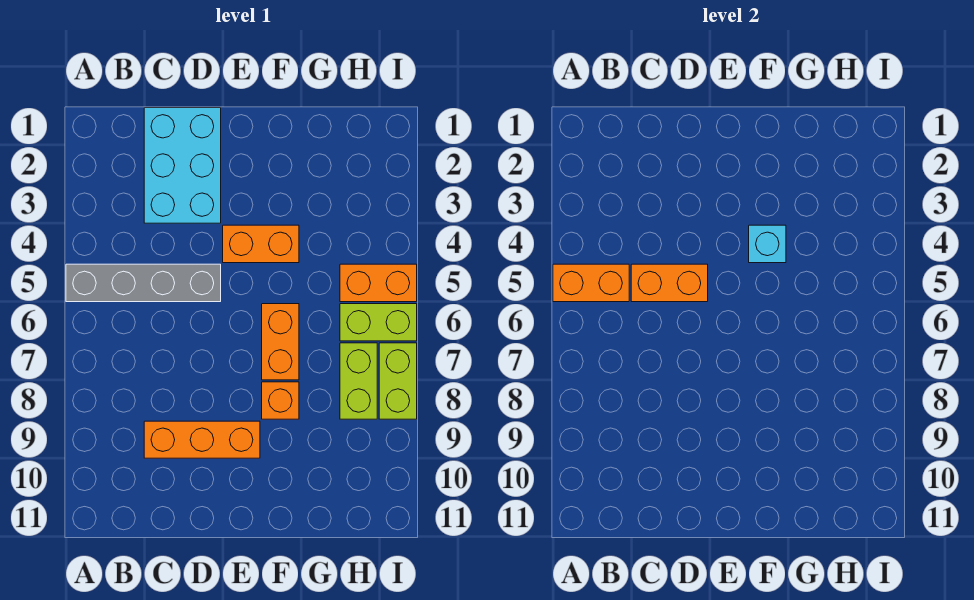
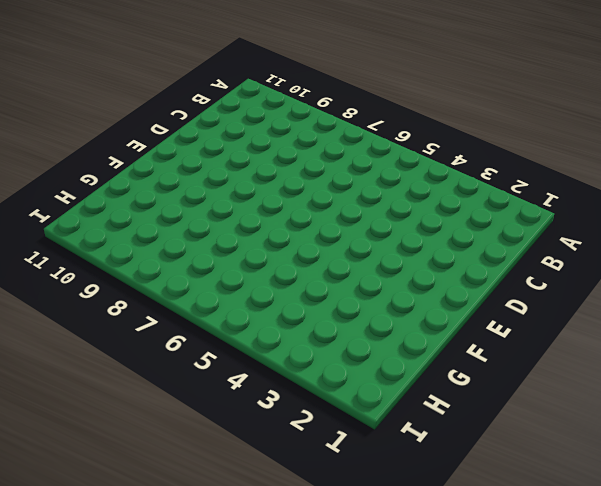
none -> grey 1x4 brick [66,264,221,302]
none -> cyan 2x3 brick [144,108,221,223]
none -> orange 1x3 brick [144,421,260,458]

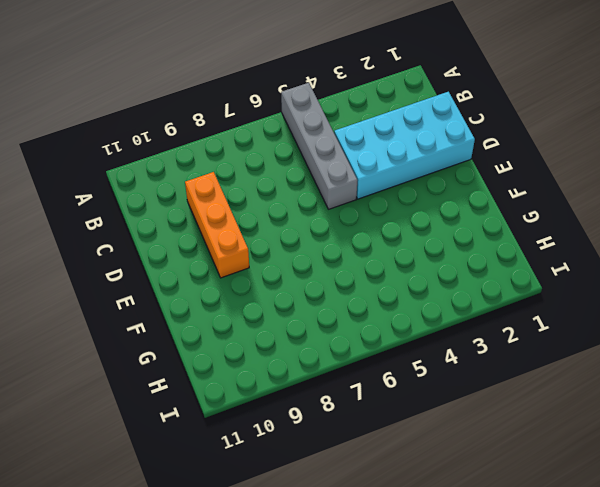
cyan 2x4 brick [334,92,475,199] -> cyan 2x3 brick [144,108,221,223]
none -> orange 1x2 brick [223,225,299,263]
none -> orange 1x2 brick [262,304,299,380]
none -> orange 1x1 brick [262,382,299,419]

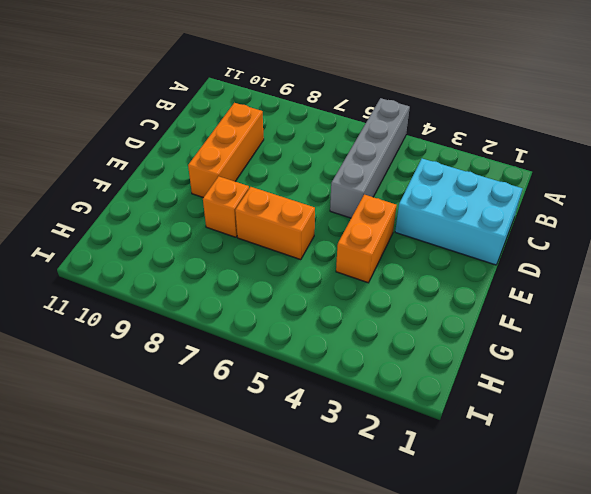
none -> orange 1x2 brick [340,264,417,302]
none -> lime 1x2 brick [340,304,417,341]
none -> lime 1x2 brick [340,343,377,419]

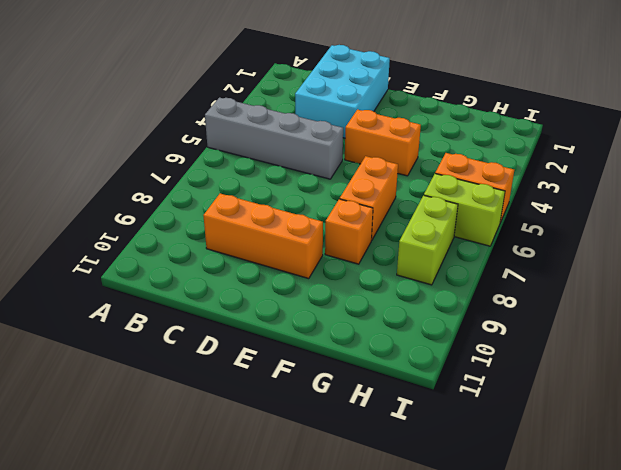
none -> lime 1x2 brick [379,343,417,419]
none -> orange 1x2 brick [553,264,629,302]
none -> orange 1x2 brick [631,264,708,302]

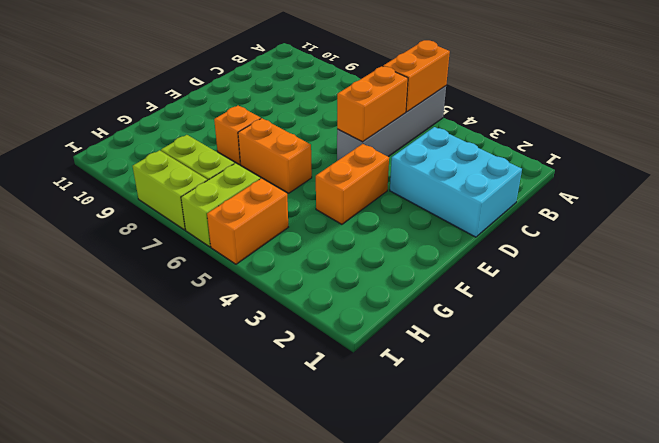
none -> orange 1x3 brick [144,421,260,458]
none -> cyan 1x1 brick [749,225,786,263]

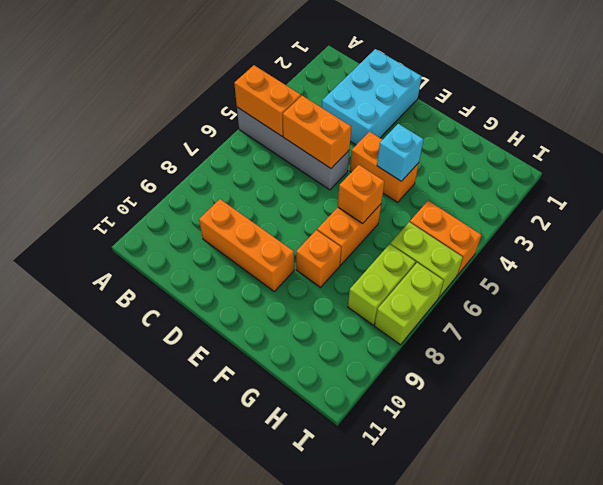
orange 1x1 brick [338,165,385,224] -> none

